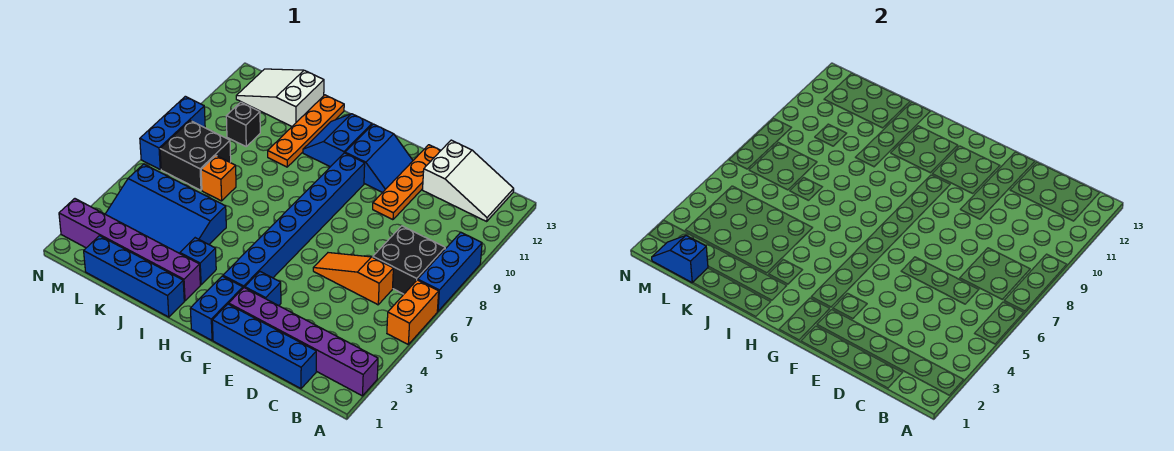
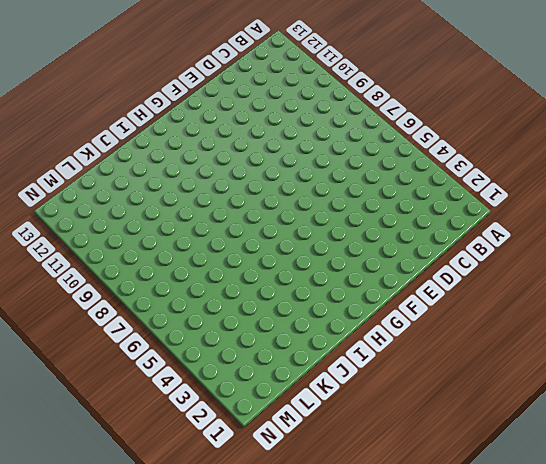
none -> purple 1x6 brick [229,288,378,396]
none -> orange 1x2 brick [387,280,439,344]
none -> blue 1x3 brick [418,232,482,311]

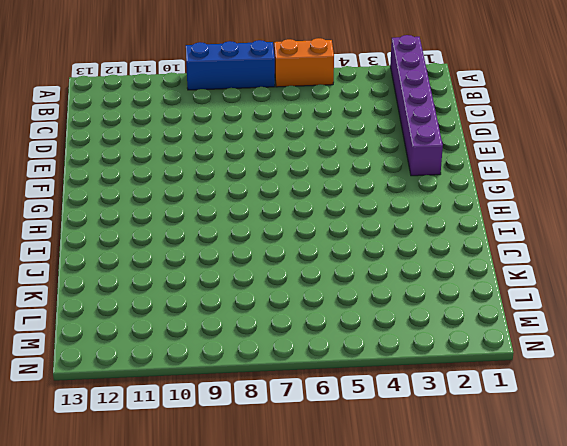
none -> black 2x2 brick [373,226,445,294]
none -> white 2x3 slope [423,140,514,221]
none -> blue 1x4 brick [212,304,316,389]

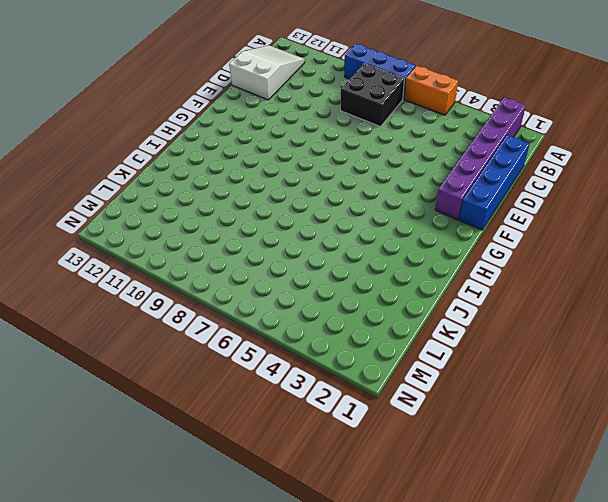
none -> orange 1x3 slope [313,253,393,305]
none -> orange 1x4 plate [373,145,441,220]
none -> blue 1x1 brick [245,272,281,306]

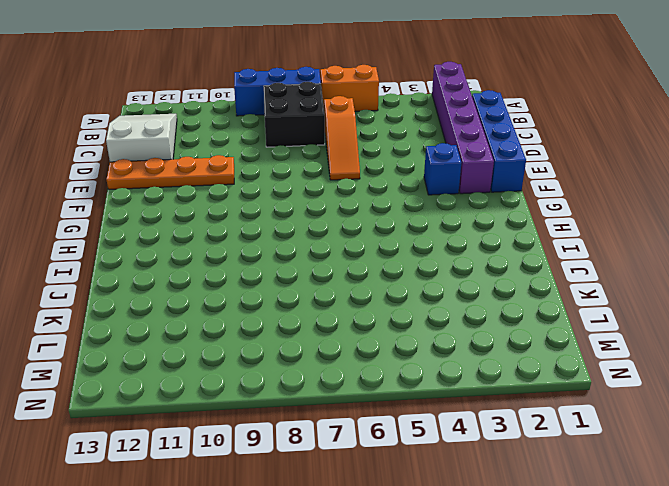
none -> blue 2x2 slope [345,124,413,193]
none -> blue 1x2 brick [190,276,243,340]
none -> blue 1x8 brick [223,153,365,288]

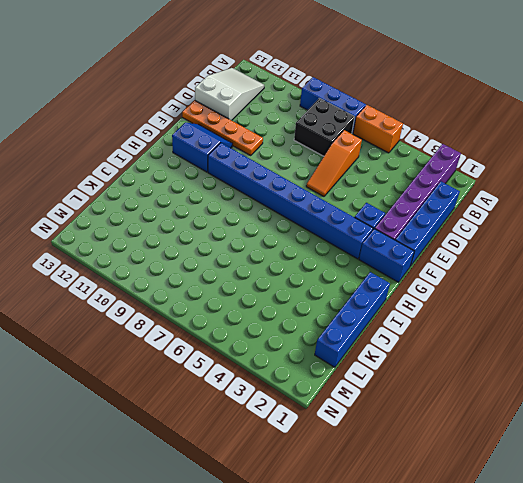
none -> blue 2x2 slope [303,114,372,167]
none -> purple 1x6 brick [59,199,200,301]
none -> blue 1x1 brick [180,238,216,285]

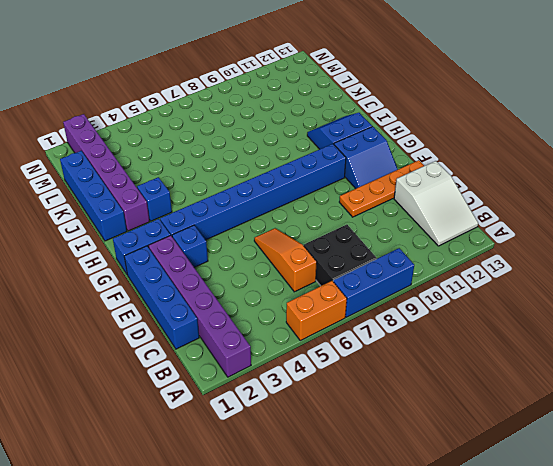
none -> blue 3x4 slope [105,164,226,253]
none -> orange 1x4 plate [268,95,344,167]
none -> orange 1x1 brick [201,156,236,201]

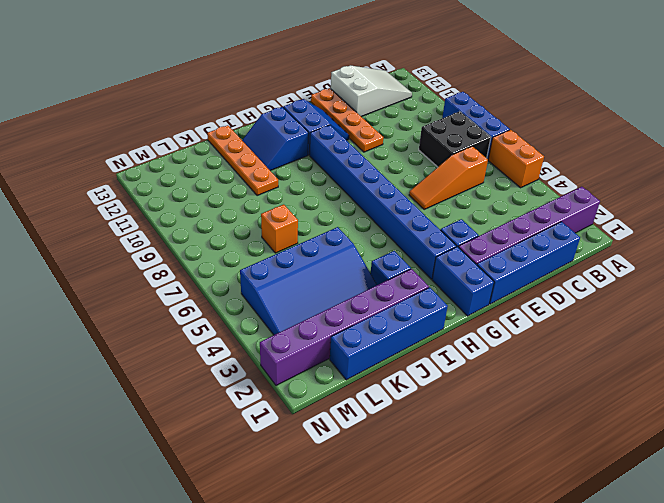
none -> white 2x3 slope [236,69,324,126]
none -> black 2x2 brick [160,121,231,190]
none -> black 1x1 brick [226,102,260,146]

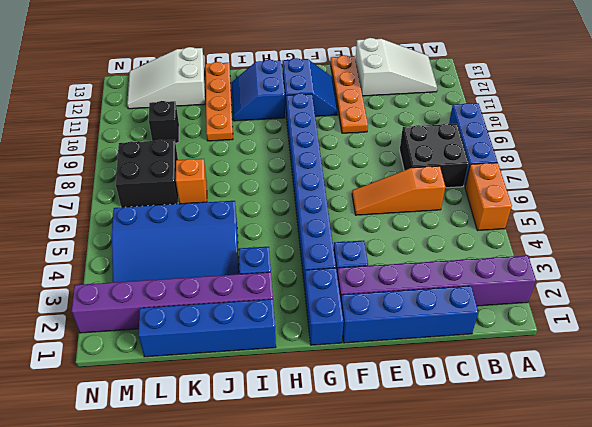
none -> blue 1x3 brick [140,96,205,169]
none -> blue 1x2 slope [652,236,708,283]

